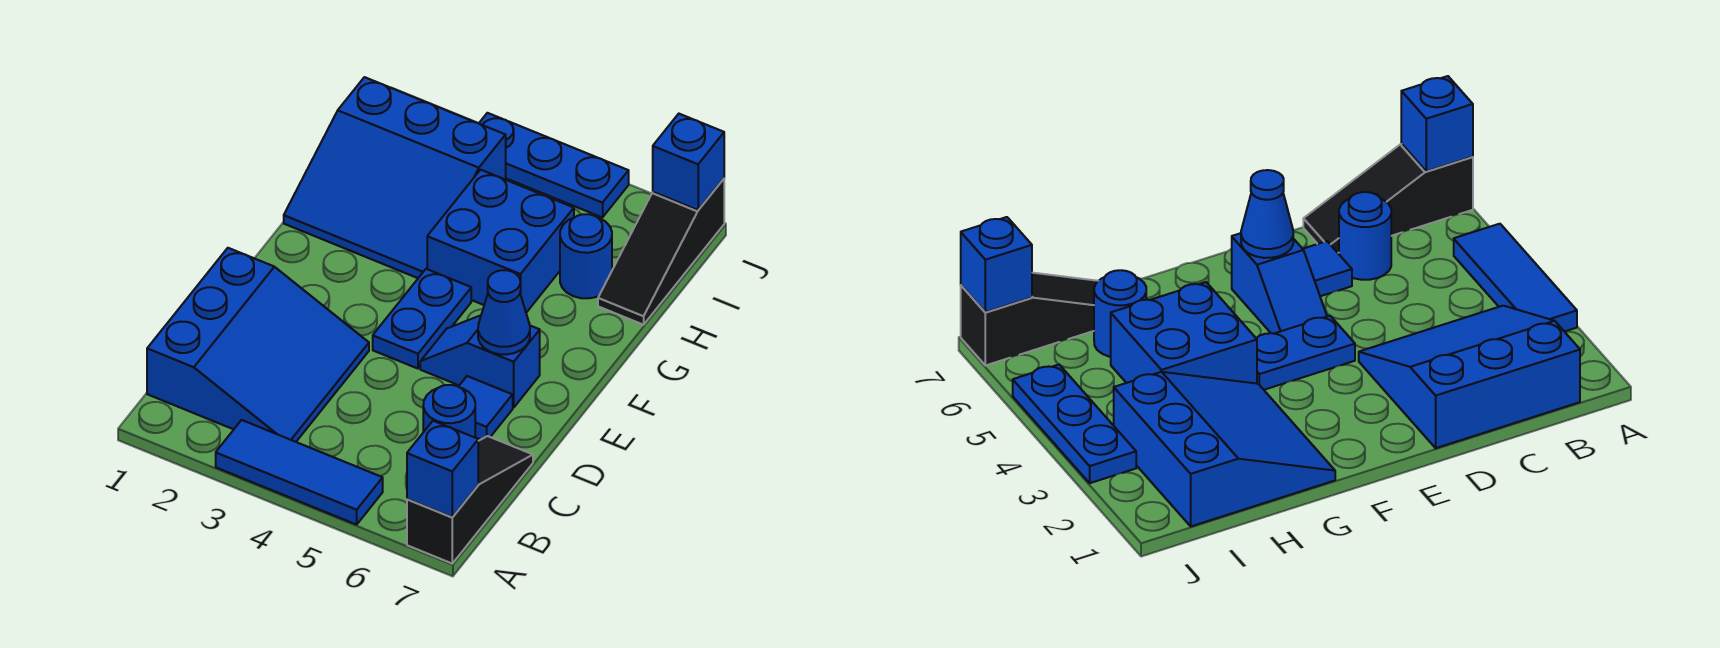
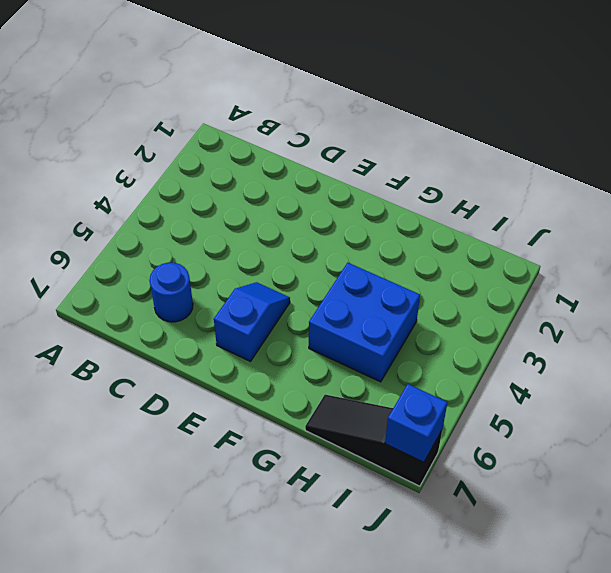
none -> blue 1x3 tile [216,420,383,525]
none -> black 1x3 slope [407,436,533,563]
none -> blue 3x3 slope [147,248,369,442]

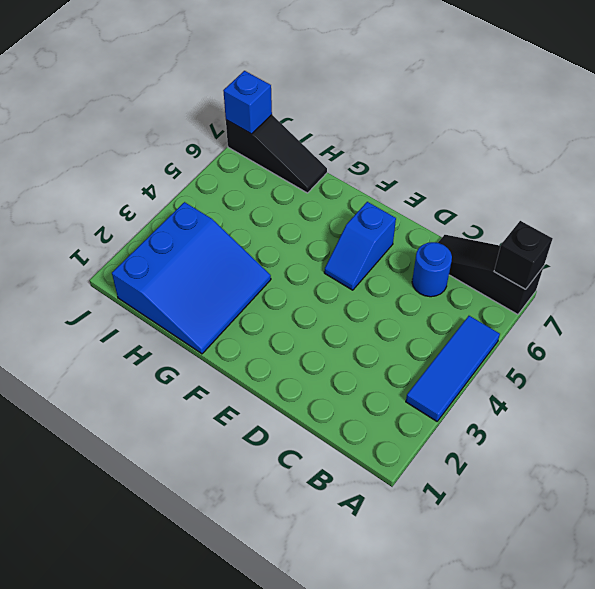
black 1x1 brick [494,221,553,289] -> blue 1x1 brick [407,421,478,517]
none -> blue 3x3 slope [147,248,369,442]
none -> blue 1x1 tile [458,376,513,439]
none -> blue 1x2 plate [373,269,471,369]

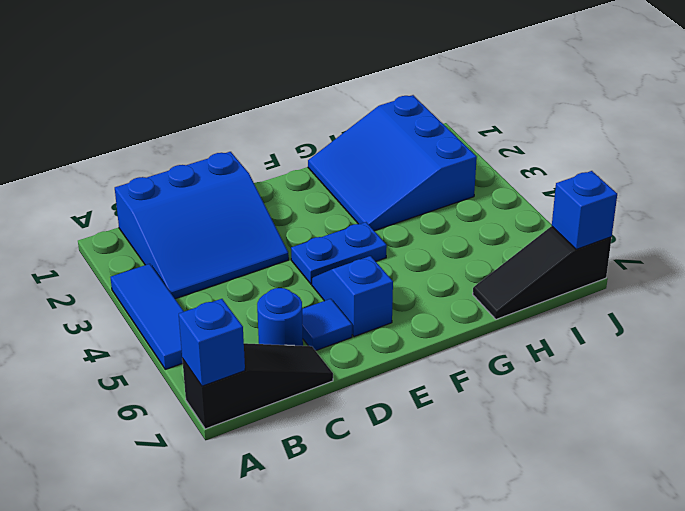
none -> blue 2x2 brick [427,170,574,313]
none -> blue 1x1 round brick [560,214,612,298]
none -> blue 1x3 plate [479,113,629,218]

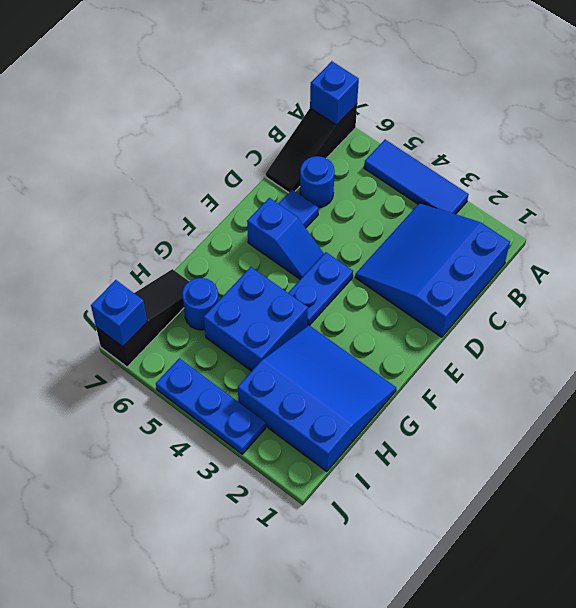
none -> blue 1x1 cone [478,270,530,355]

